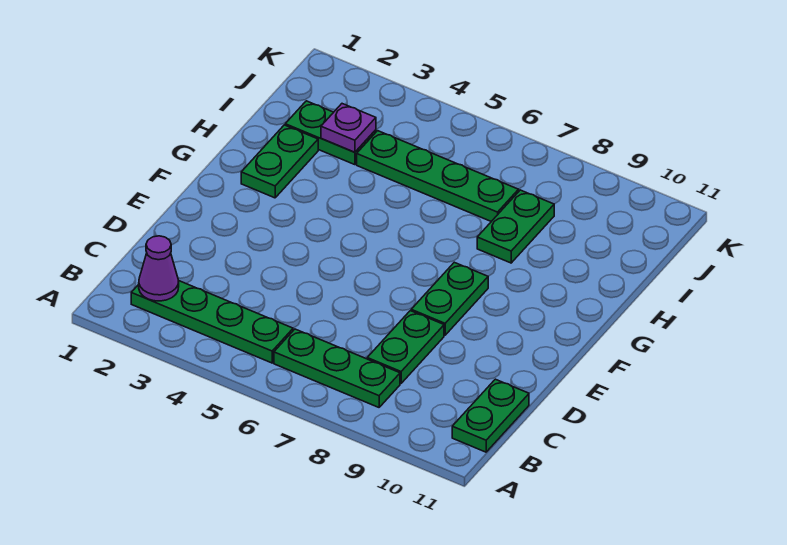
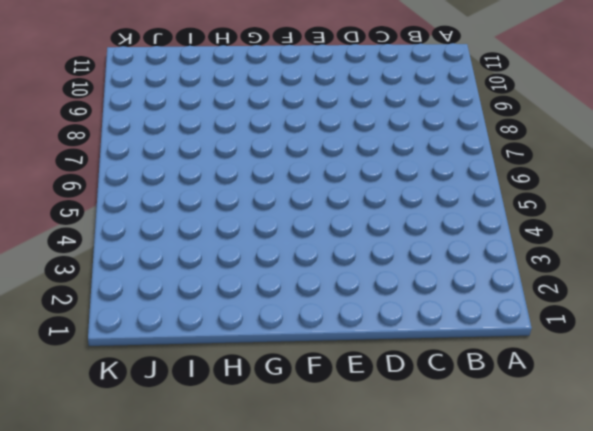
none -> green 1x4 plate [131,281,293,363]
none -> green 1x3 plate [274,329,400,407]

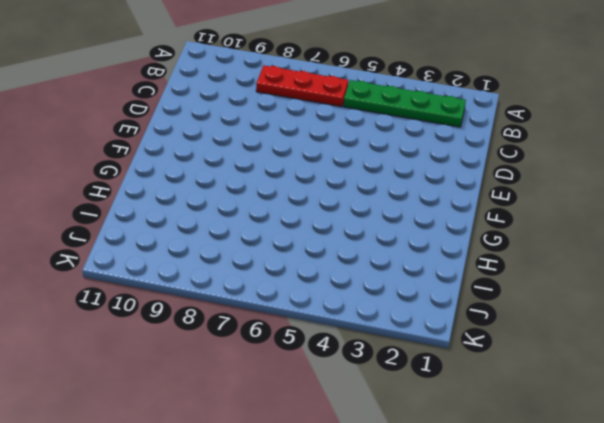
red 1x3 plate [256,66,348,107] -> green 1x3 plate [274,329,400,407]
none -> green 1x2 plate [452,379,529,452]
none -> green 1x2 plate [367,311,444,383]

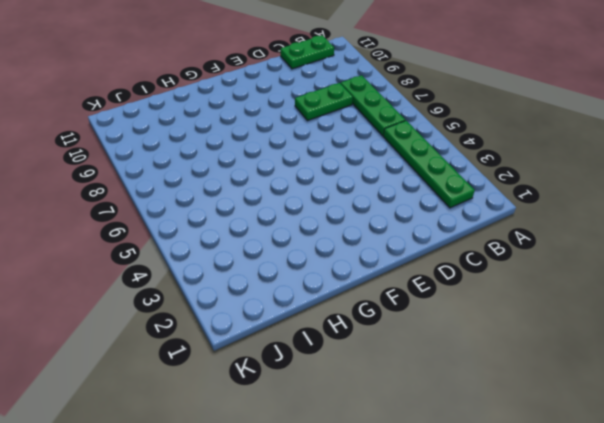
none -> green 1x2 plate [411,262,488,335]
none -> green 1x2 plate [241,125,318,198]

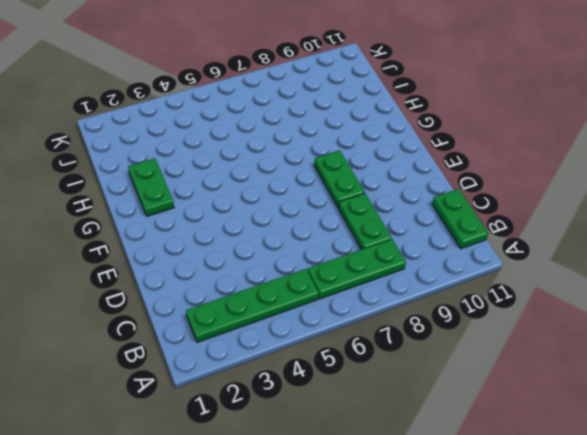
none -> green 1x2 plate [477,190,554,263]
none -> green 1x2 plate [285,101,376,165]

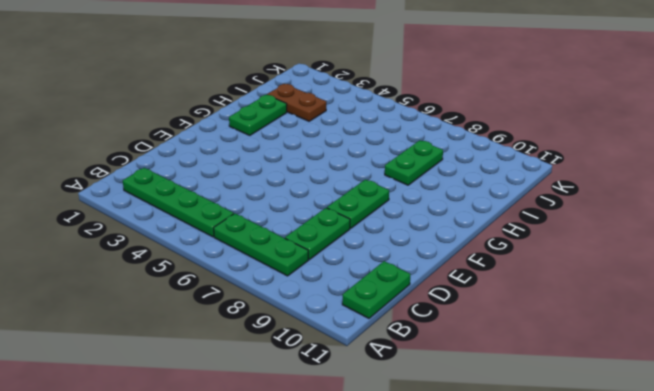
brown 1x2 plate [267,84,326,121] -> green 1x2 plate [285,101,376,165]
none -> green 1x4 plate [357,131,519,221]
none -> purple 1x1 cone [139,236,179,301]

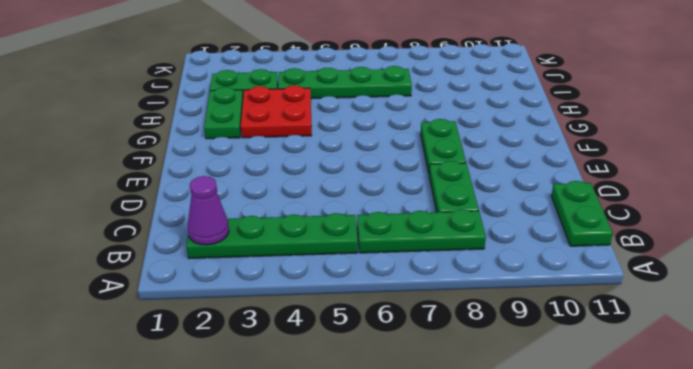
red 2x2 plate [241,85,312,138] -> none
none -> green 1x2 plate [477,190,554,263]
none -> purple 1x1 plate [321,104,376,152]

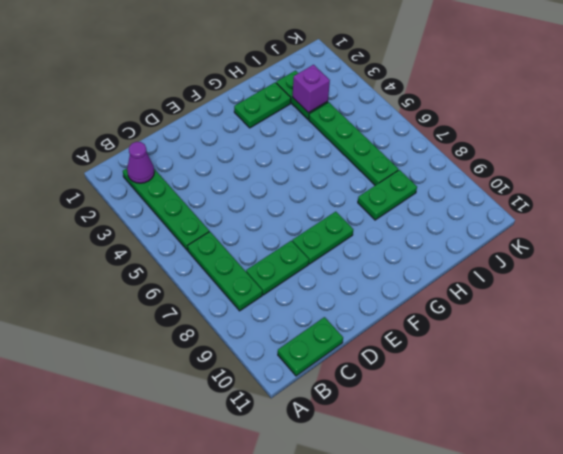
purple 1x1 brick [293,65,330,113] -> purple 1x1 plate [321,104,376,152]

